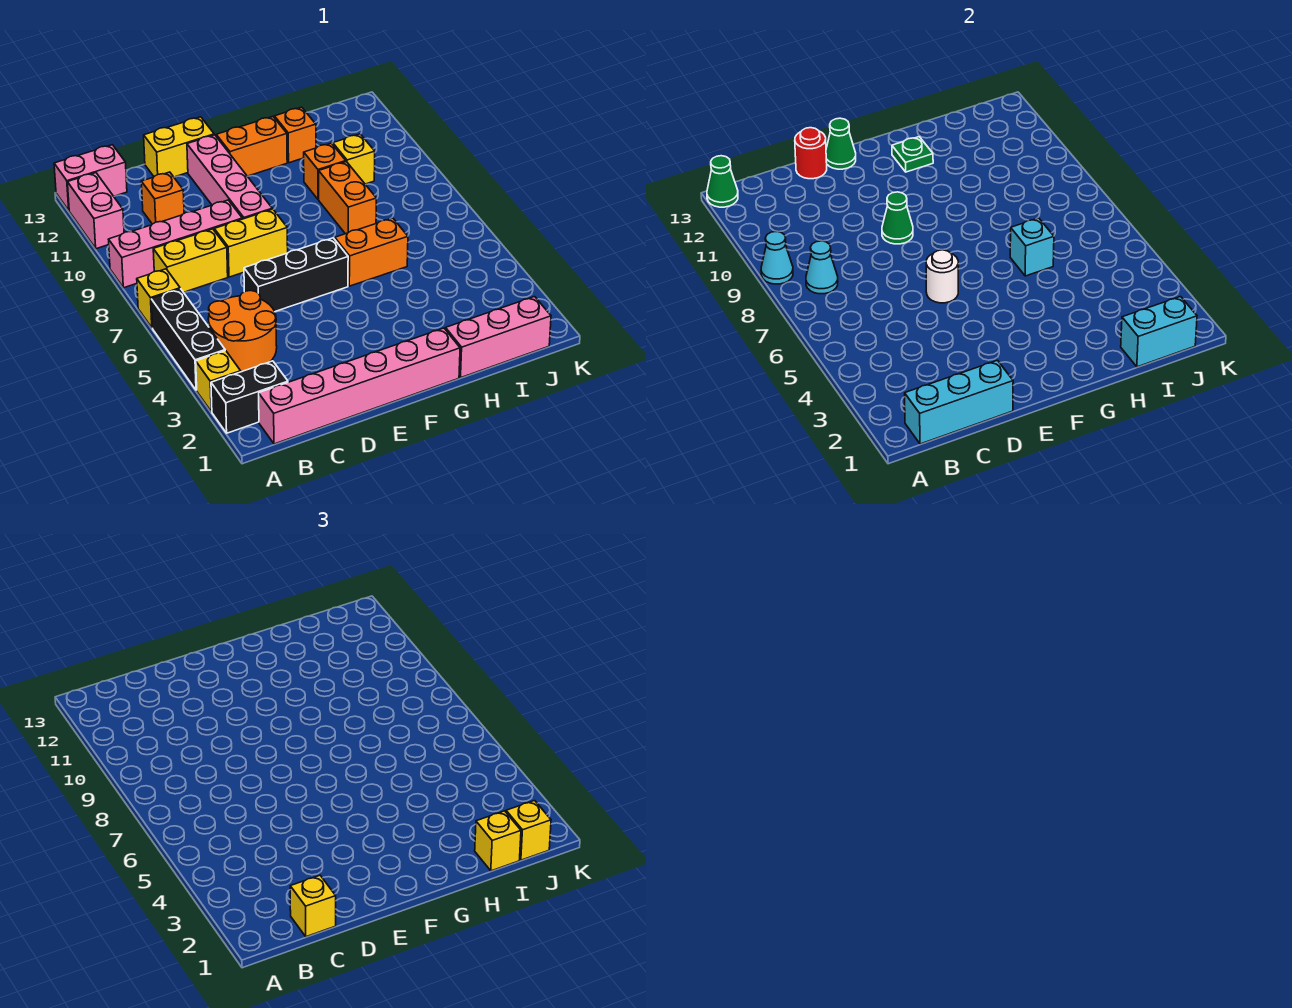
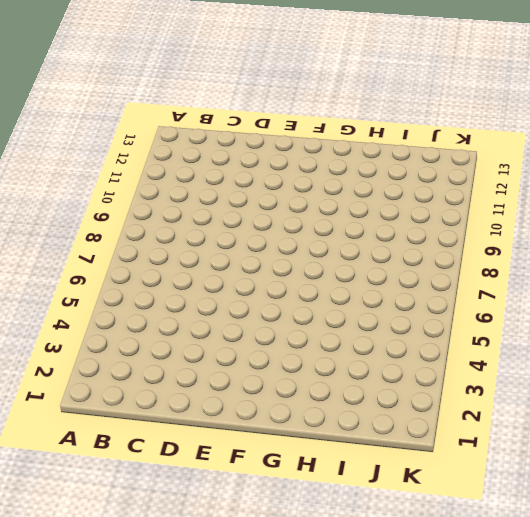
none -> black 1x2 brick [211,361,288,433]
none -> yellow 1x1 brick [196,351,241,412]
none -> black 1x3 brick [151,289,225,390]
none -> yellow 1x1 brick [137,269,180,328]

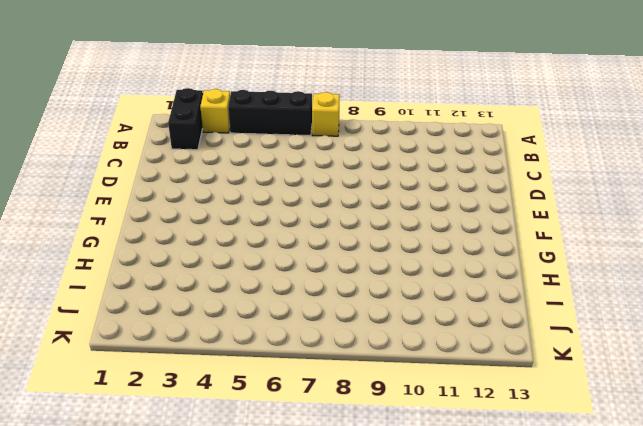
none -> pink 1x4 brick [108,200,242,288]
none -> pink 1x2 brick [67,173,124,249]
none -> pink 1x2 brick [54,145,127,210]
none -> pink 1x6 brick [259,328,460,444]

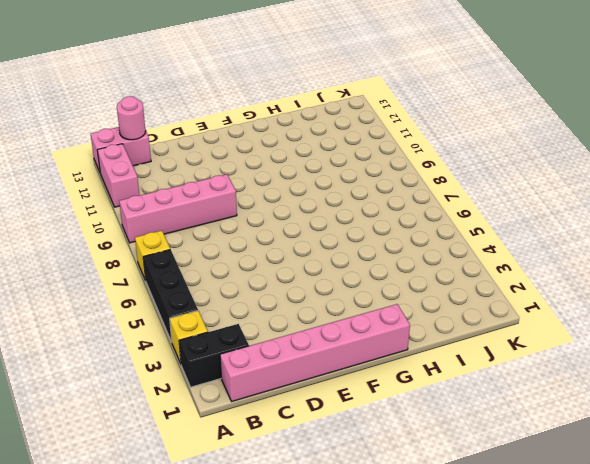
pink 1x1 round brick [117,96,146,140] -> none
none -> orange 2x2 round brick [208,291,277,372]
none -> yellow 1x2 brick [153,229,228,292]
none -> orange 1x1 brick [141,172,184,224]
none -> black 1x3 brick [244,238,348,311]

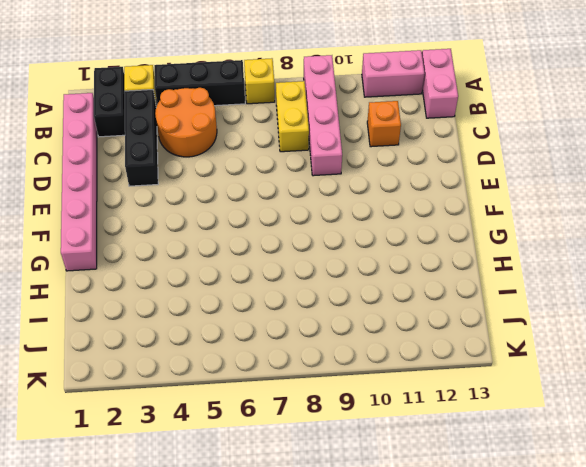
black 1x3 brick [124,90,158,186] -> black 1x3 brick moved to [244,238,348,311]
none -> yellow 1x2 brick [214,209,288,277]
none -> yellow 1x2 brick [144,117,214,177]
none -> pink 1x4 brick [187,135,272,219]
none -> orange 1x2 brick [216,117,287,176]

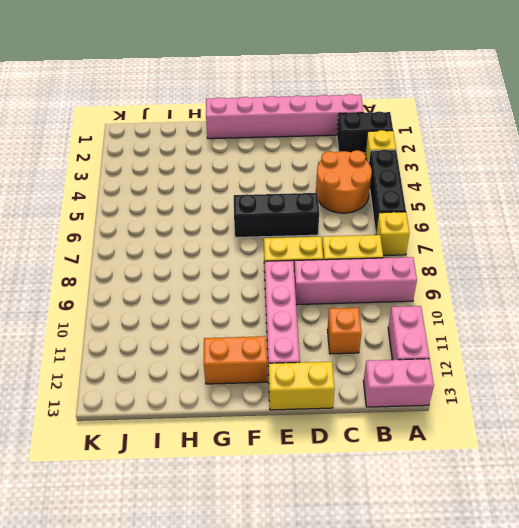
none -> orange 1x2 brick [335,218,408,286]
none -> pink 1x3 brick [446,297,551,377]
none -> orange 1x2 brick [319,162,376,234]
none -> orange 1x1 brick [304,143,346,200]

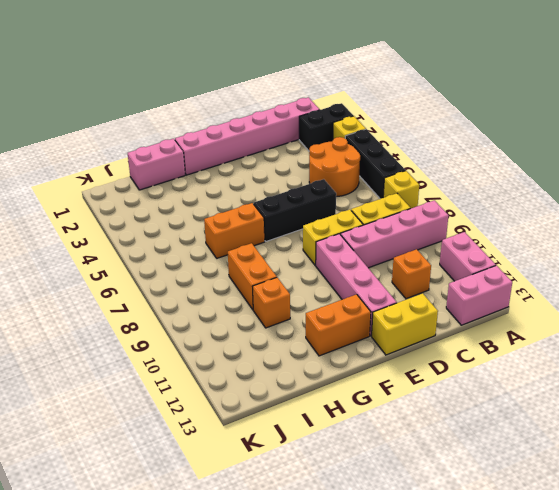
pink 1x2 brick [128,139,185,190] -> pink 1x3 brick [446,297,551,377]
none -> orange 1x1 brick [274,107,316,163]
none -> yellow 1x1 brick [333,134,375,184]
none -> cyan 1x1 cone [761,231,793,284]
none -> green 1x1 cone [707,156,738,207]

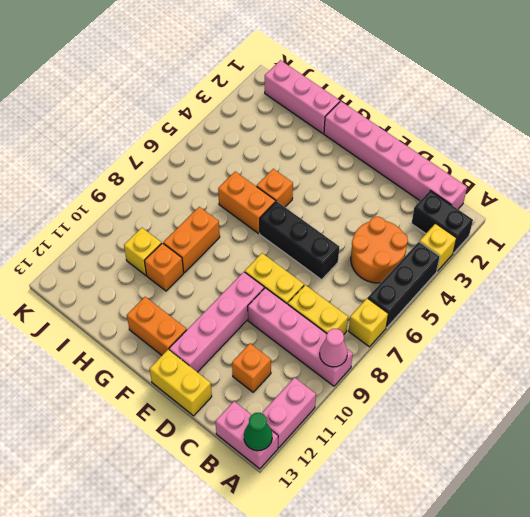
pink 1x1 cone [320,329,348,367] -> cyan 1x1 cone [761,231,793,284]
orange 1x1 brick [257,169,293,207] -> orange 1x1 brick moved to [274,107,316,163]
none -> cyan 1x3 brick [905,360,1013,444]
none -> cyan 1x1 cone [806,241,838,294]
none -> red 1x1 round brick [795,128,827,179]
none -> white 1x1 round brick [926,250,958,303]

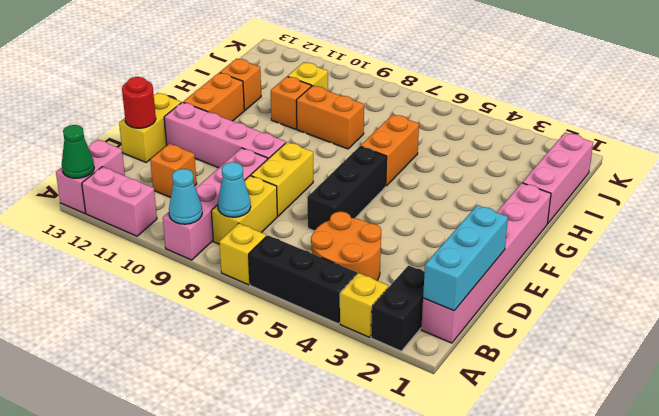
none -> white 1x1 round brick [926,250,958,303]
none -> green 1x1 cone [882,192,913,244]
none -> green 1x1 cone [826,118,856,169]
none -> green 1x1 plate [892,137,933,172]

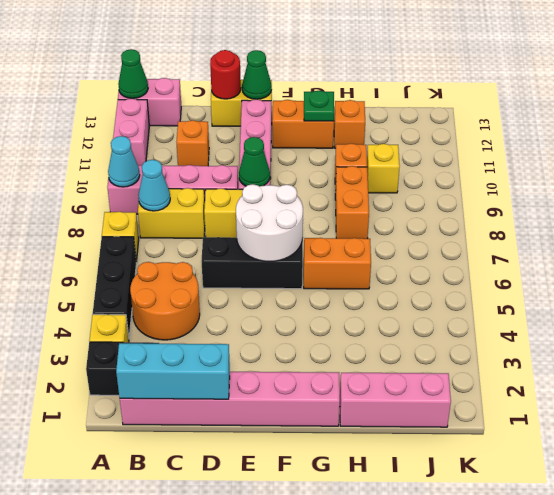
white 2x2 round brick [236,184,303,262] -> white 1x1 round brick [926,250,958,303]
none -> cyan 1x1 brick [1010,218,1054,276]
none -> cyan 1x2 brick [1121,297,1197,367]
none -> yellow 1x1 brick [290,875,336,937]
none -> yellow 1x1 brick [475,811,521,871]

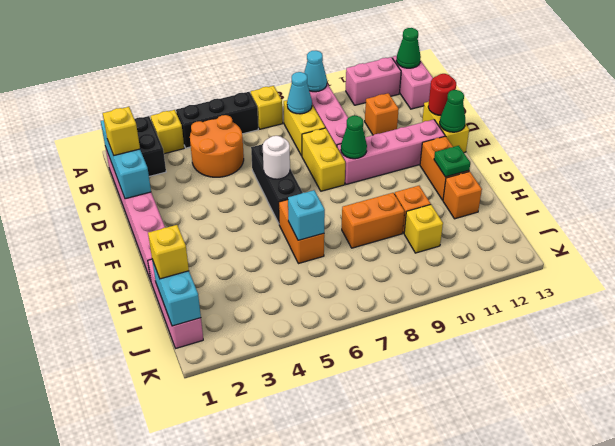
none -> yellow 1x1 brick [506,801,551,860]

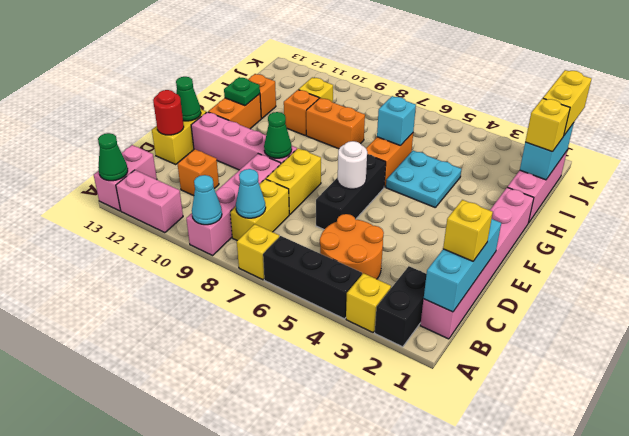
cyan 2x2 plate [386,151,462,207] -> none
yellow 1x2 brick [543,70,592,135] -> yellow 1x1 brick [506,801,551,860]

